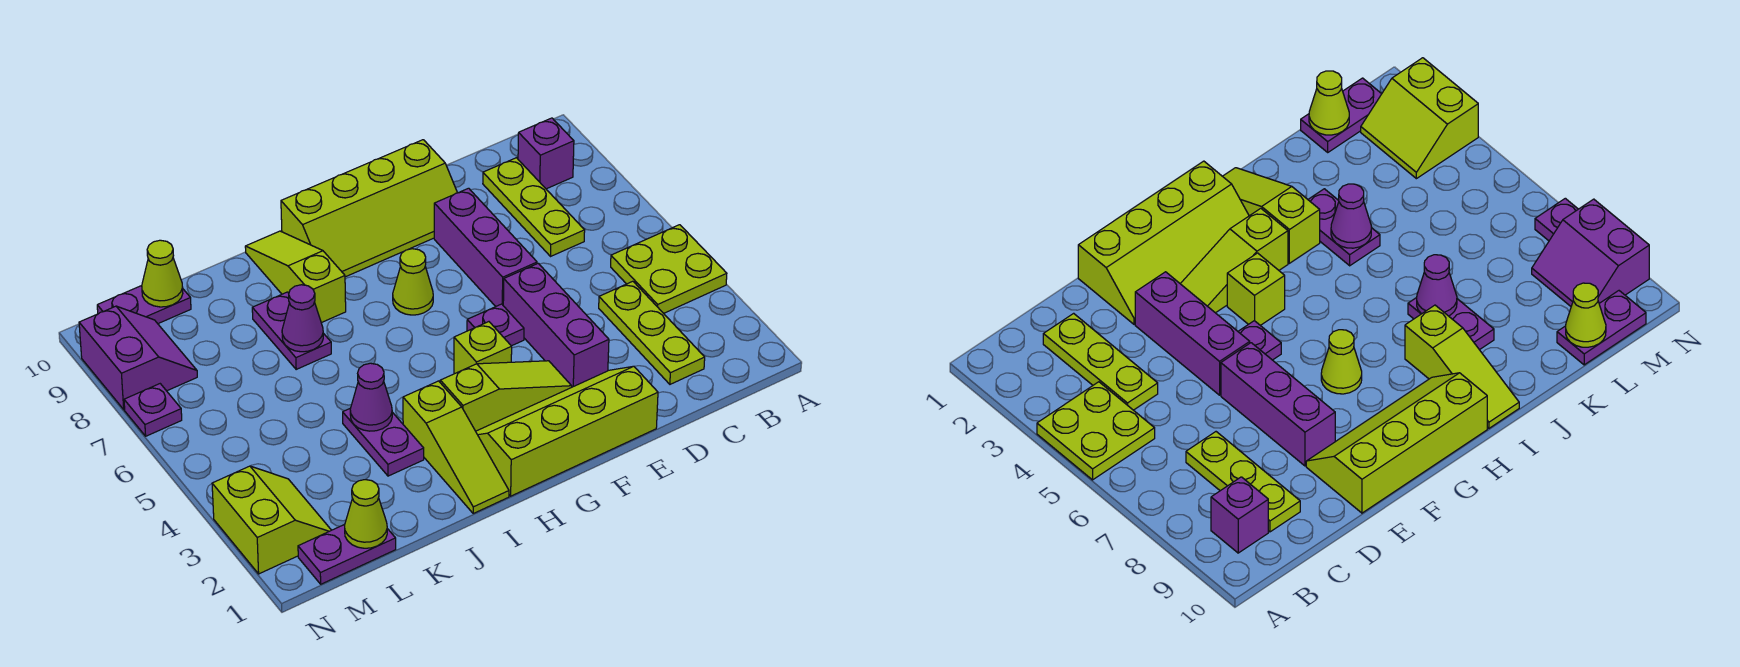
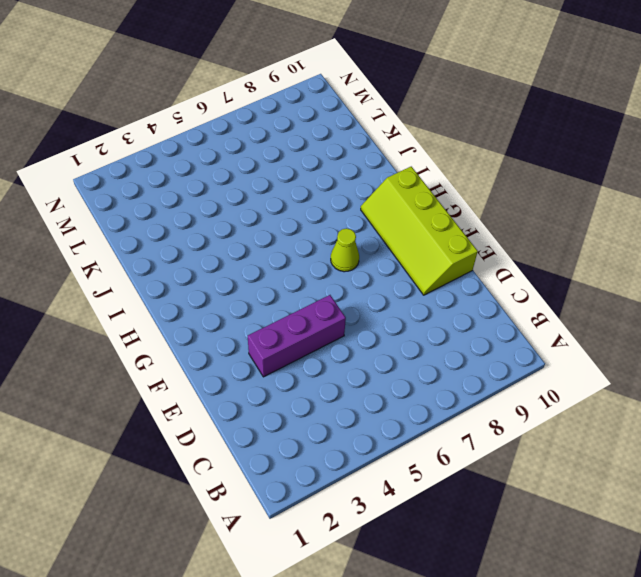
none -> lime 2x2 plate [611,225,727,313]
none -> purple 1x1 brick [518,118,574,189]
none -> lime 1x3 plate [599,281,705,384]

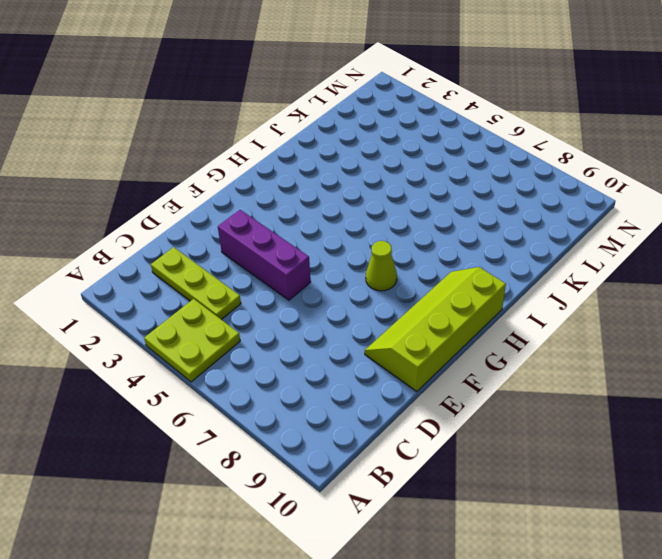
none -> purple 1x1 brick [518,118,574,189]
none -> lime 1x3 plate [483,158,585,256]
none -> lime 2x4 slope [476,366,658,496]

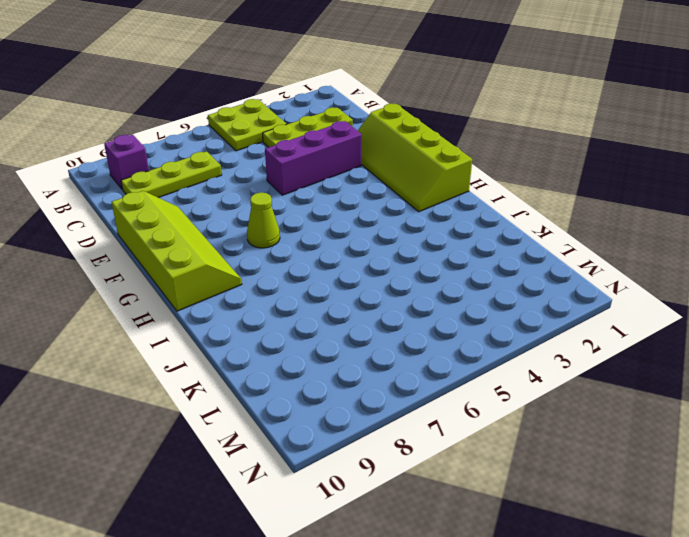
none -> purple 1x3 brick [434,188,537,307]
none -> lime 1x3 slope [440,361,572,431]
none -> purple 1x1 plate [467,304,524,346]

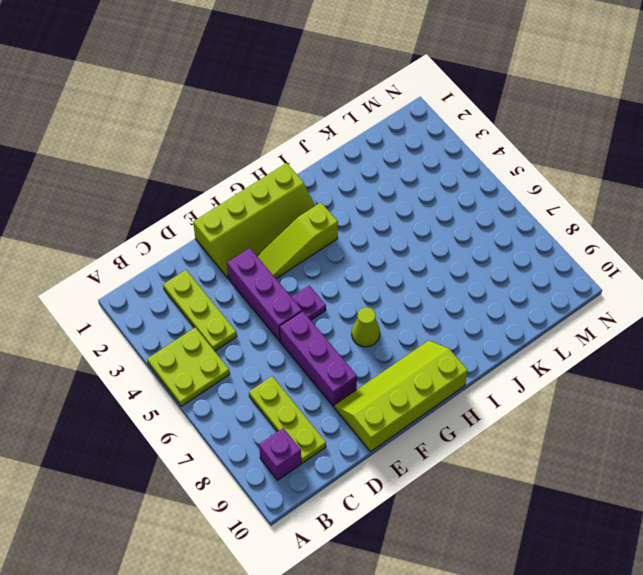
none -> lime 1x1 brick [454,322,512,374]
none -> lime 1x3 slope [403,381,509,513]
none -> lime 1x3 slope [245,231,346,323]

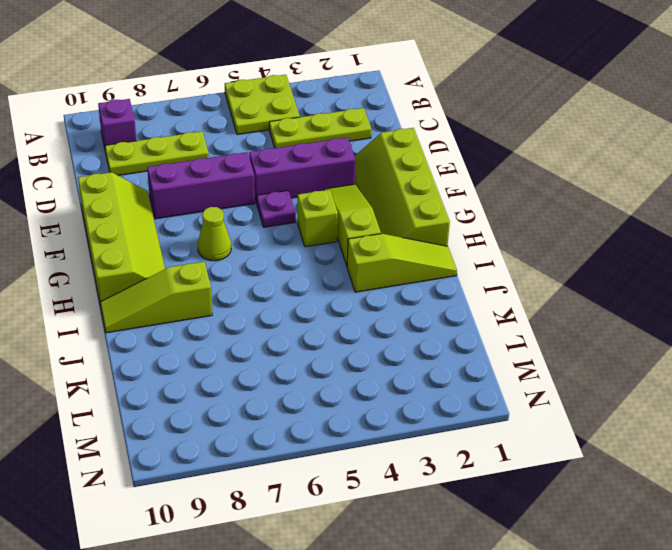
none -> purple 1x2 plate [343,409,424,476]
none -> purple 1x2 plate [252,292,331,369]
none -> purple 1x2 plate [298,525,396,584]

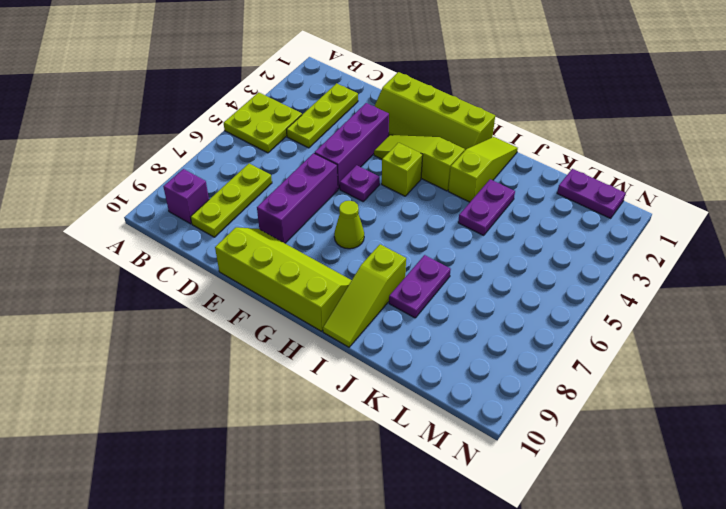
none -> purple 1x2 plate [97,286,191,324]
none -> lime 2x2 slope [212,466,331,574]
none -> purple 2x2 slope [79,306,197,410]

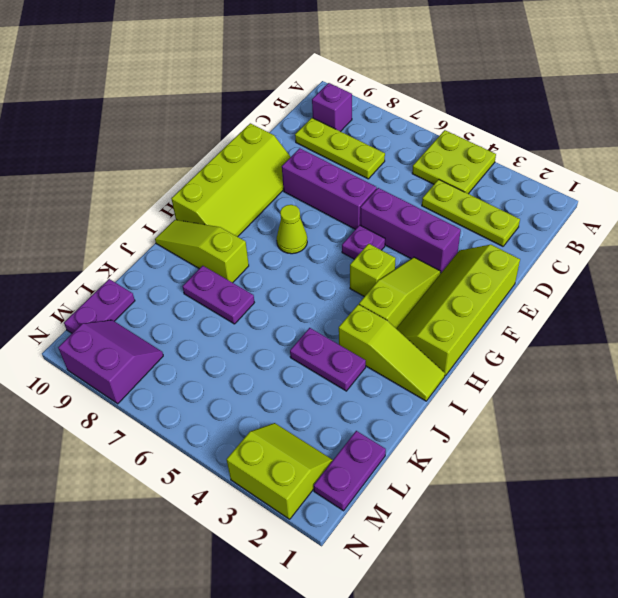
none -> purple 1x1 plate [124,384,182,436]
none -> purple 1x1 cone [350,363,392,431]
none -> purple 1x1 cone [282,285,323,352]

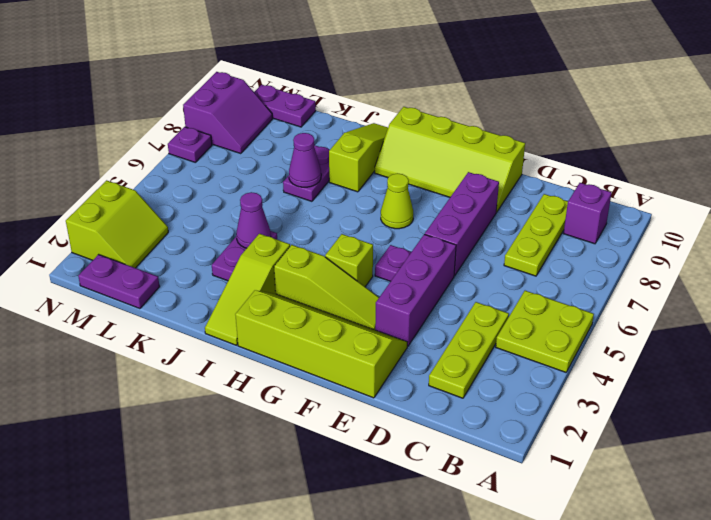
none -> lime 1x1 cone [345,480,387,548]
none -> lime 1x1 cone [142,240,183,307]

